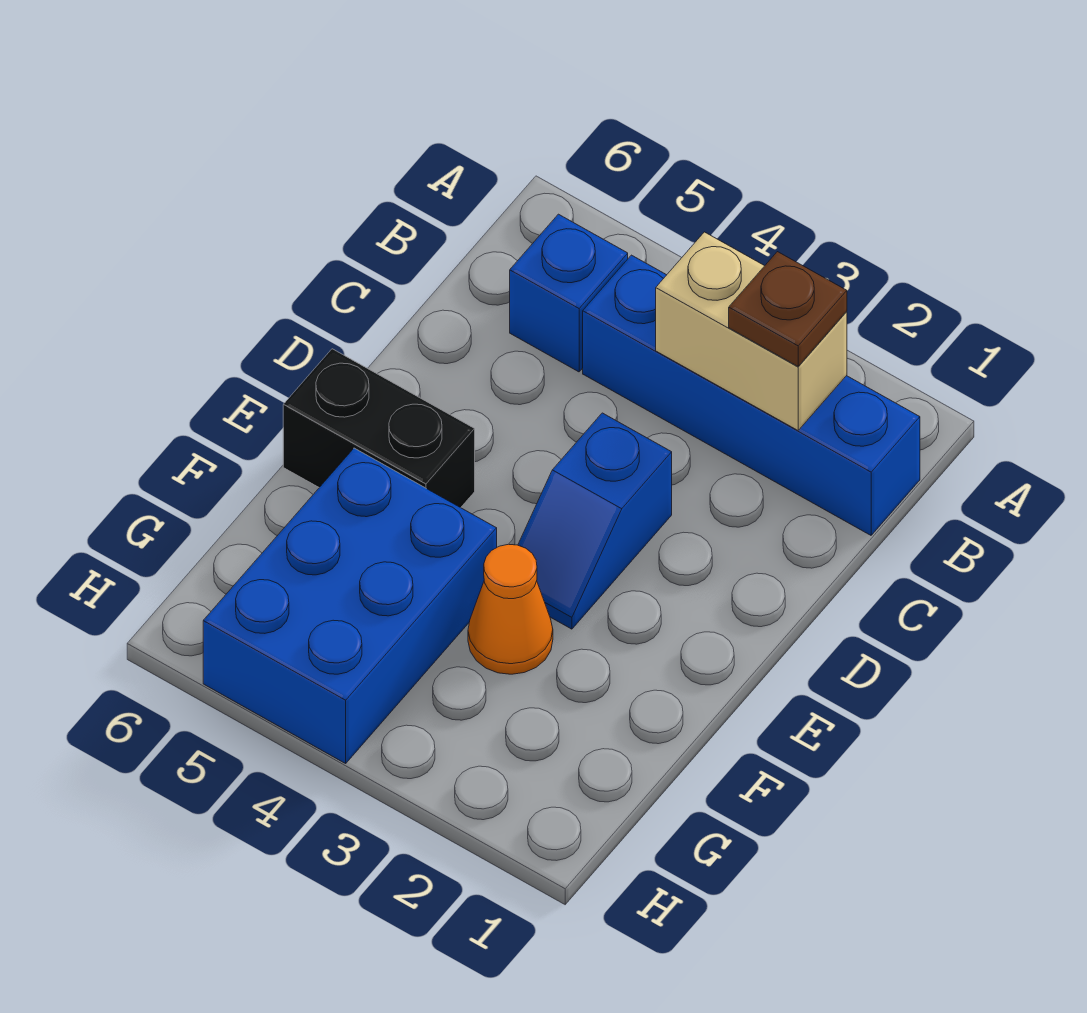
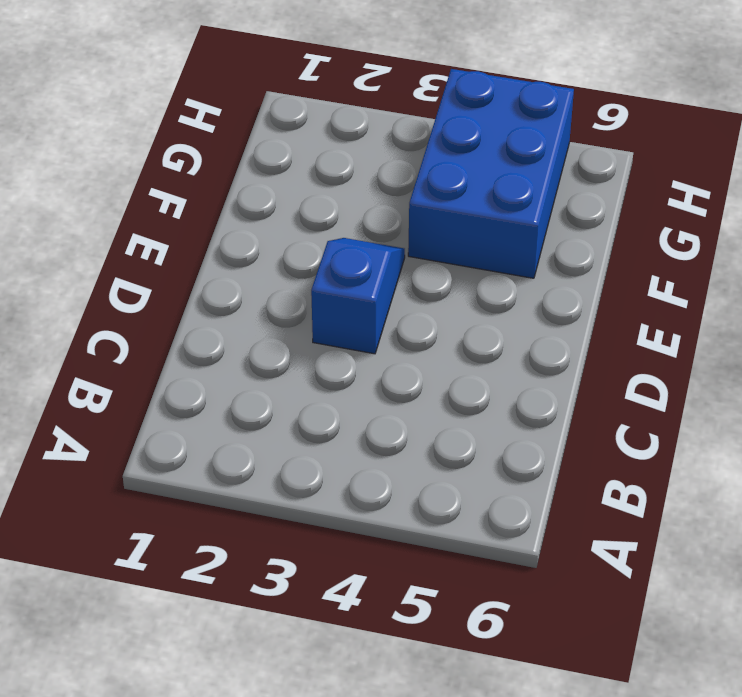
none -> blue 1x4 brick [583,255,920,535]
none -> blue 1x1 brick [510,214,628,372]

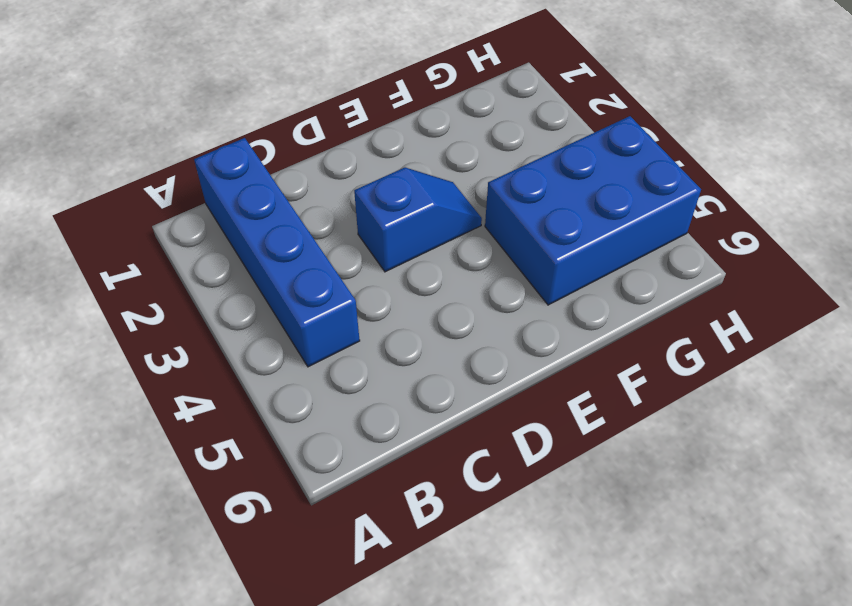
none -> blue 1x1 brick [510,214,628,372]
none -> black 1x2 brick [283,349,475,508]

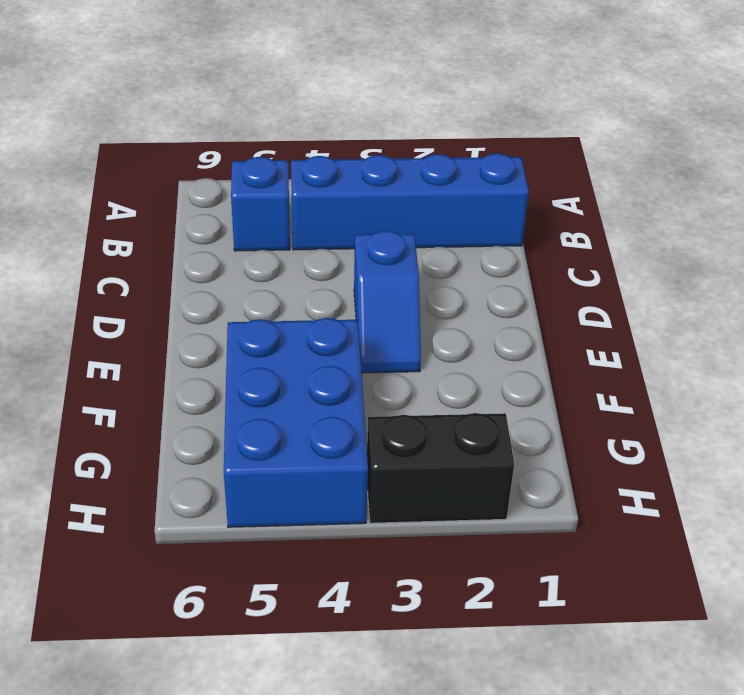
black 1x2 brick [367,413,514,523] -> black 1x2 brick moved to [283,349,475,508]
none -> orange 1x1 cone [468,544,553,674]
none -> tan 1x2 brick [656,232,847,430]

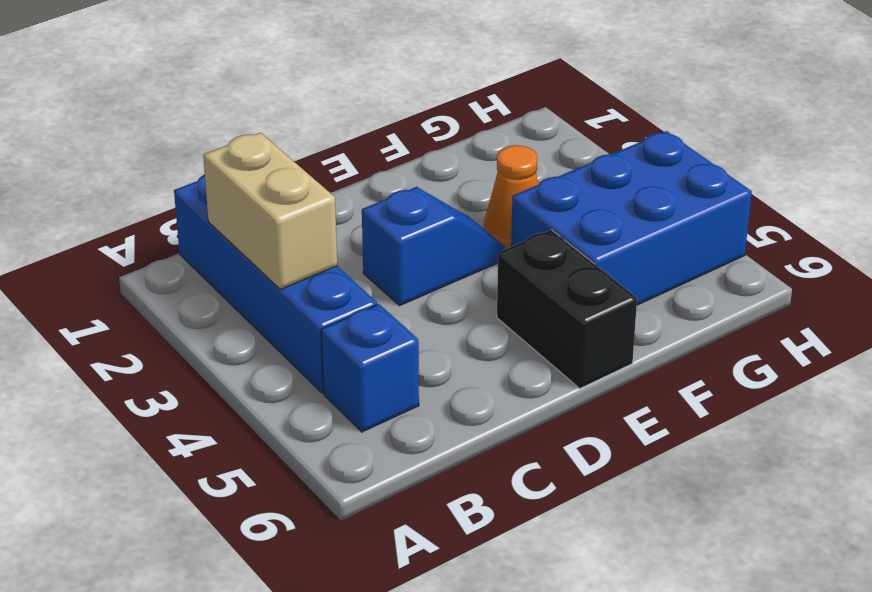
none -> brown 1x1 plate [729,252,847,366]

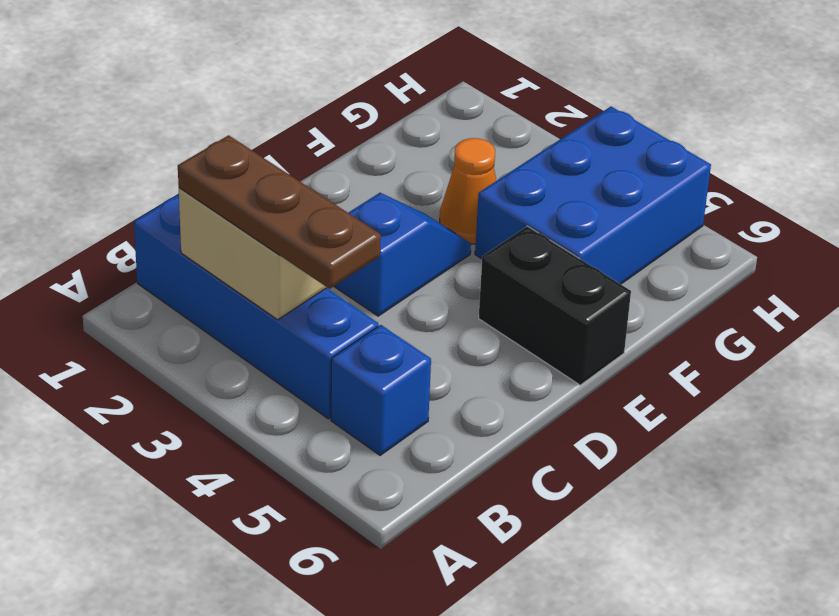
brown 1x3 plate [178,135,381,289] -> brown 1x1 plate [729,252,847,366]

